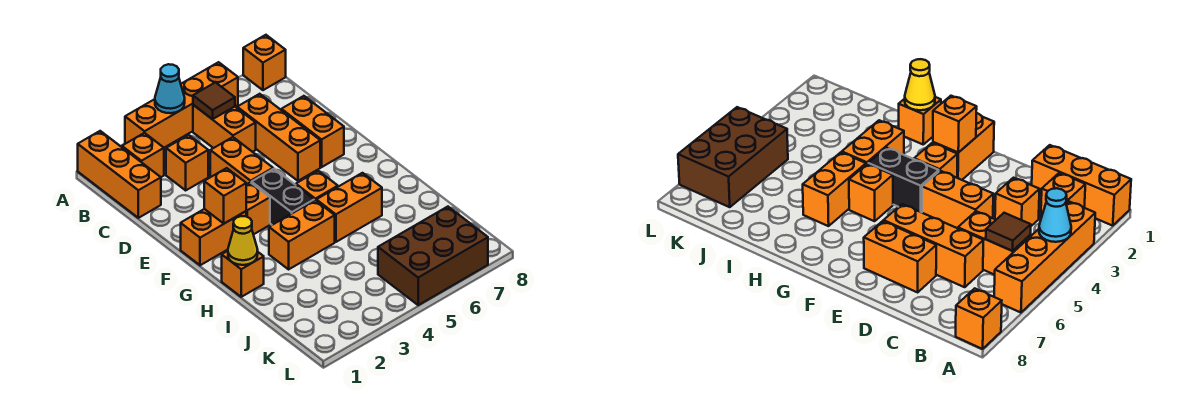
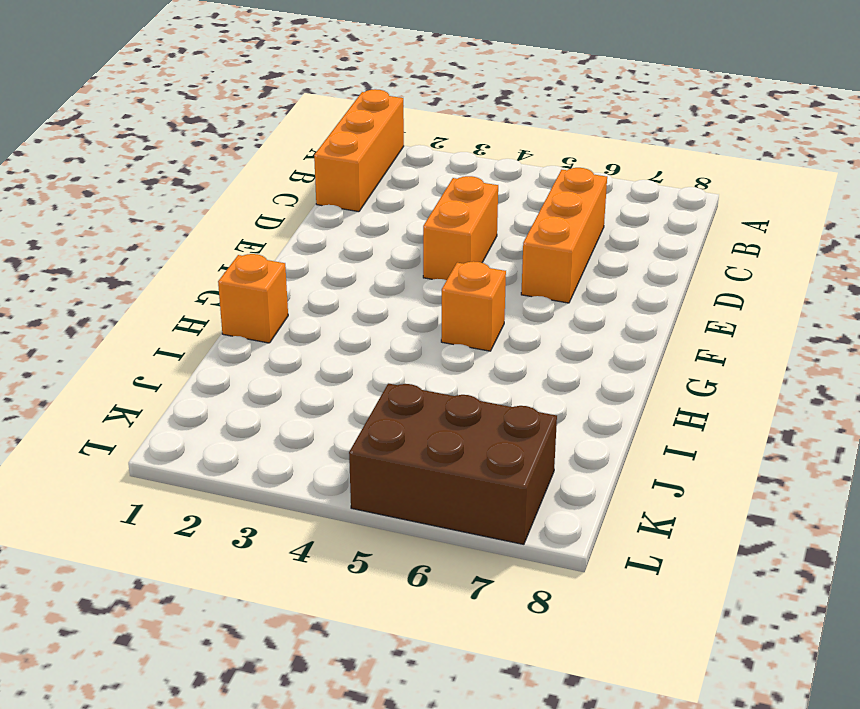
none -> orange 1x4 brick [125,62,238,148]
none -> orange 1x1 brick [243,35,286,90]
none -> orange 1x1 brick [122,133,164,177]

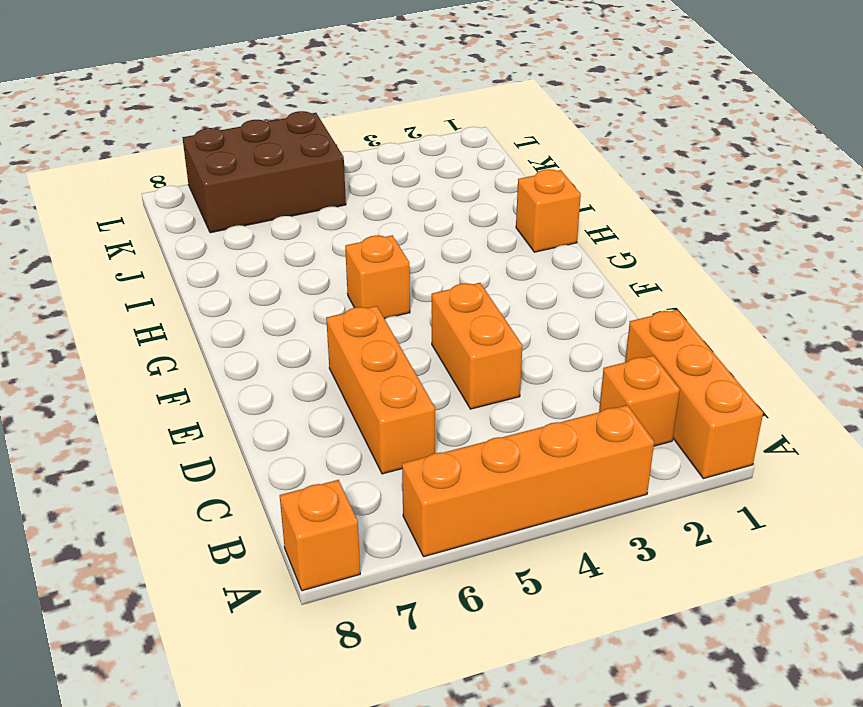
none -> orange 1x2 brick [193,105,256,152]
none -> orange 1x1 brick [166,135,208,190]
none -> orange 1x2 brick [281,96,344,167]

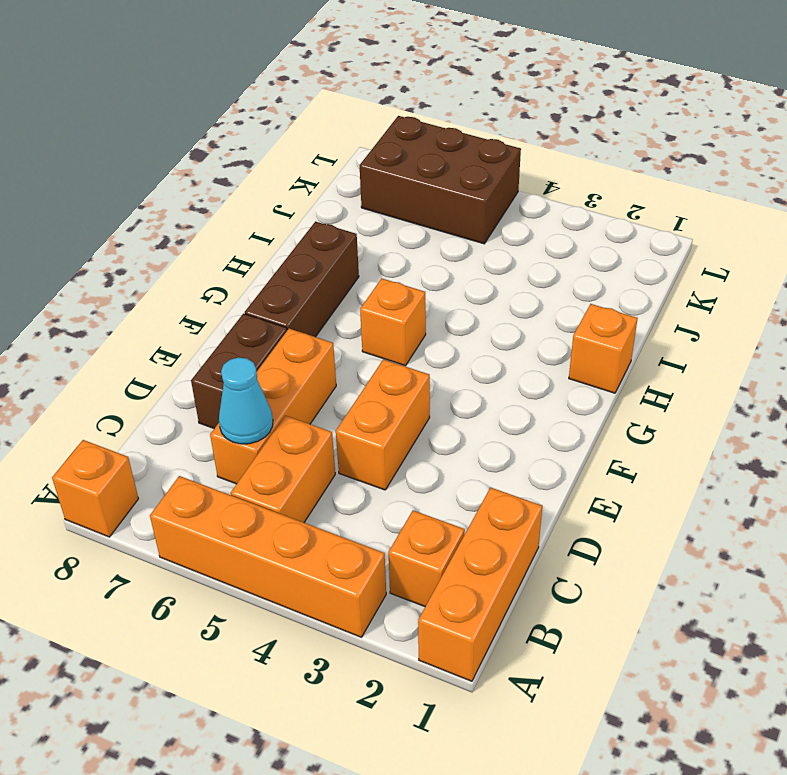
cyan 1x1 cone [219,357,273,444] -> cyan 1x1 cone moved to [155,64,185,113]
brown 1x2 brick [191,314,287,428] -> orange 1x2 brick [281,96,344,167]
brown 1x3 brick [245,222,359,337] -> none
none -> orange 1x1 brick [166,135,208,190]
none -> orange 1x2 brick [181,209,246,265]
none -> orange 1x1 brick [246,182,270,235]

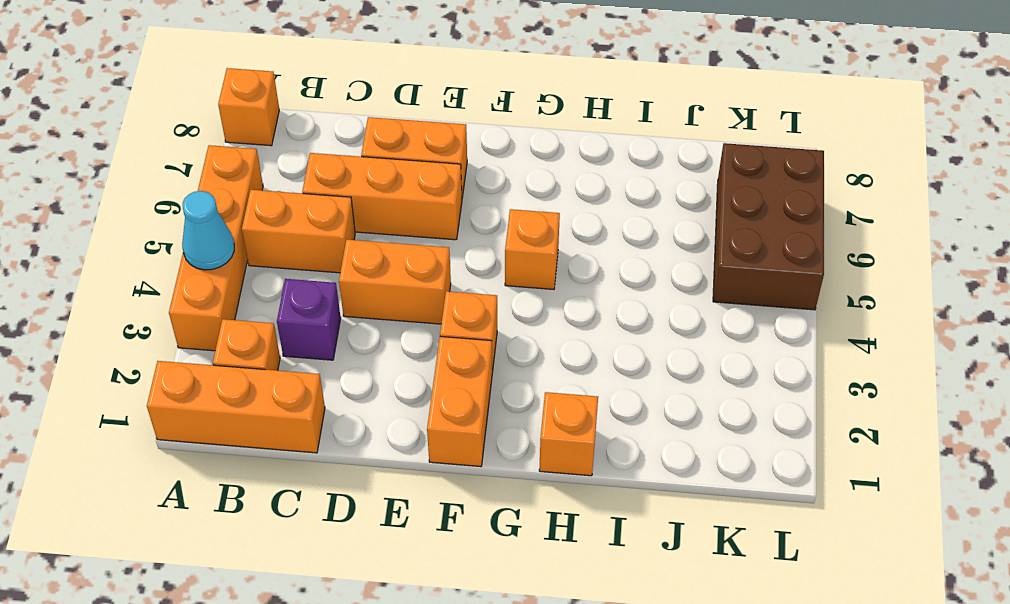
purple 1x1 brick [277,279,341,360] -> orange 1x1 brick [166,135,208,190]
none -> black 1x2 brick [252,169,314,225]
none -> orange 1x2 brick [269,200,335,269]
none -> orange 1x2 brick [316,173,382,242]

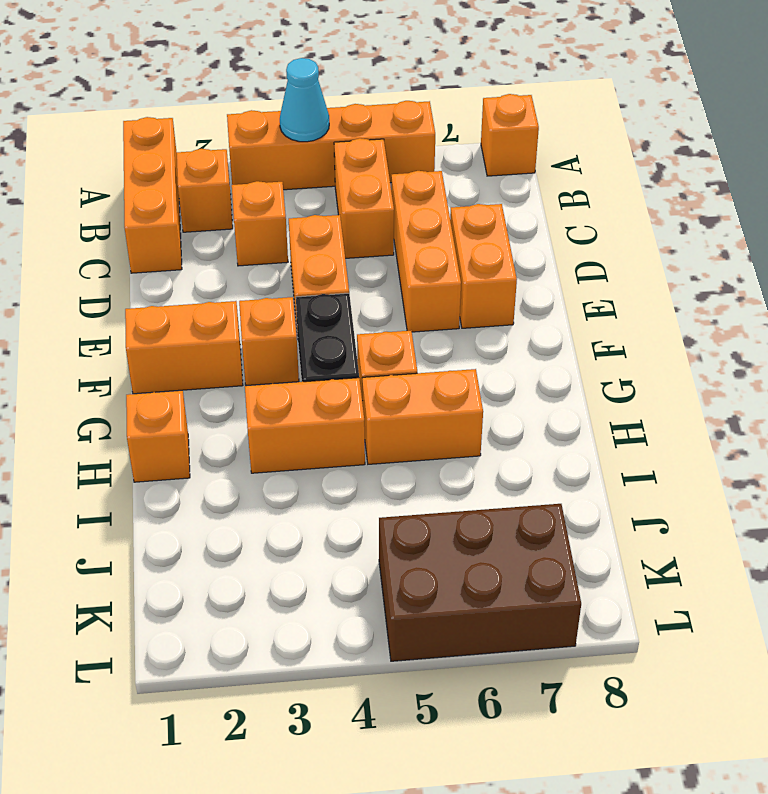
none -> brown 1x1 tile [193,82,235,119]
none -> orange 1x1 brick [204,168,246,224]
none -> yellow 1x1 cone [228,216,258,265]

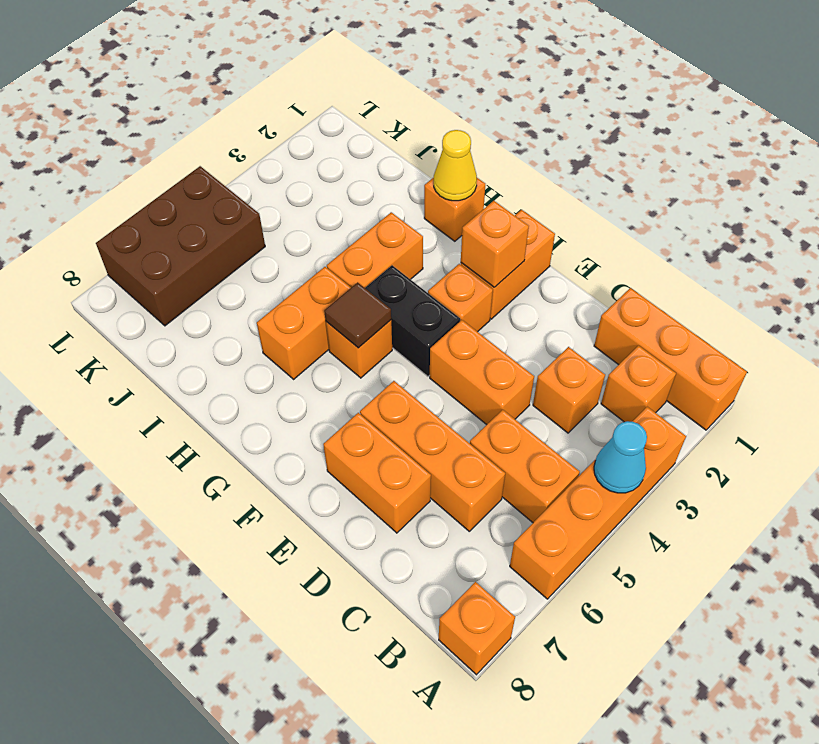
brown 1x1 tile [324,282,391,348] -> brown 1x1 tile moved to [193,82,235,119]

